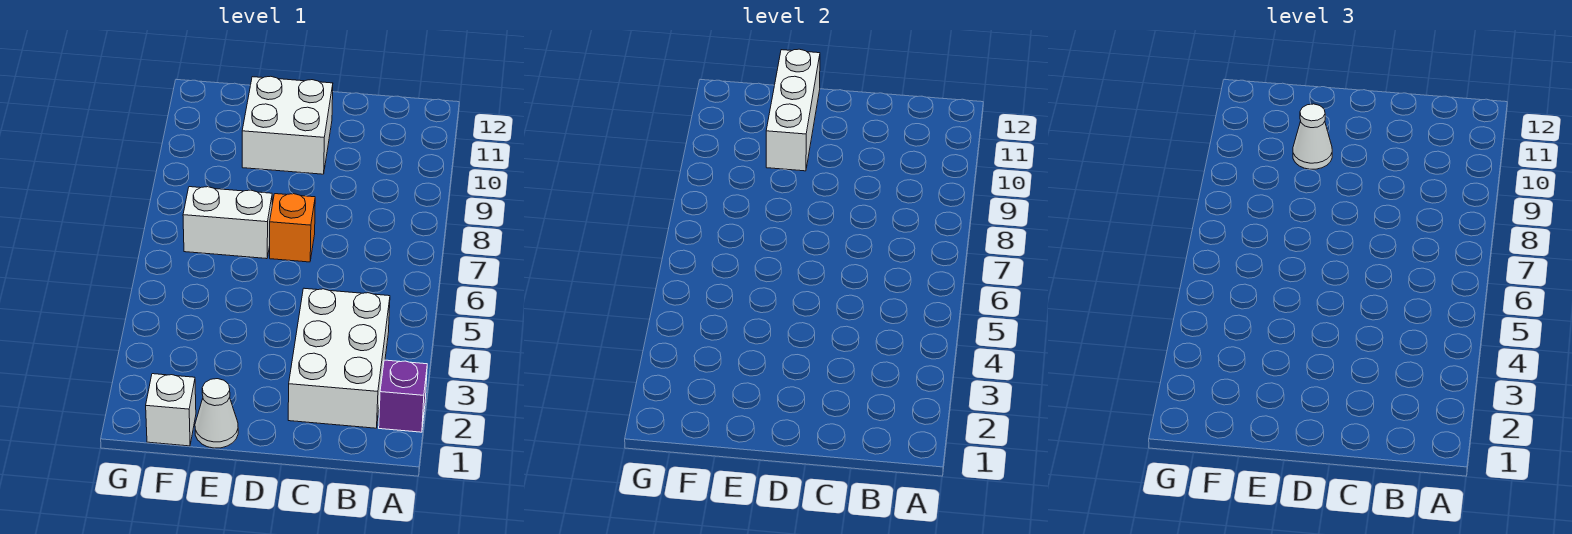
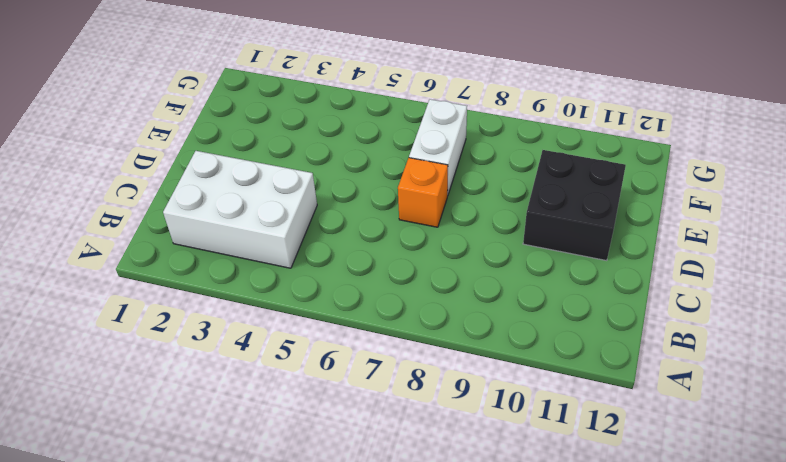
black 2x2 brick [523,150,626,261] -> white 2x2 brick [242,76,333,174]
none -> purple 1x1 brick [379,360,427,432]
none -> white 1x1 cone [195,379,238,448]

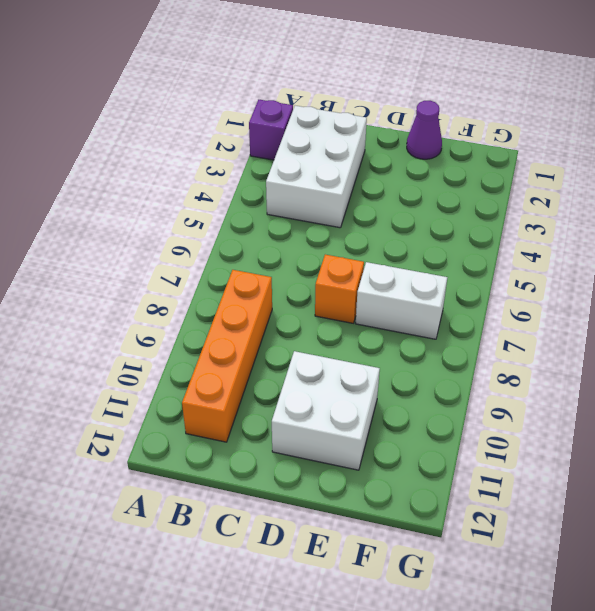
orange 1x4 brick [182,270,272,442] -> none
purple 1x1 cone [407,101,442,159] -> white 1x1 cone [195,379,238,448]
none -> white 1x1 brick [146,374,196,446]
none -> white 1x3 brick [766,49,820,171]

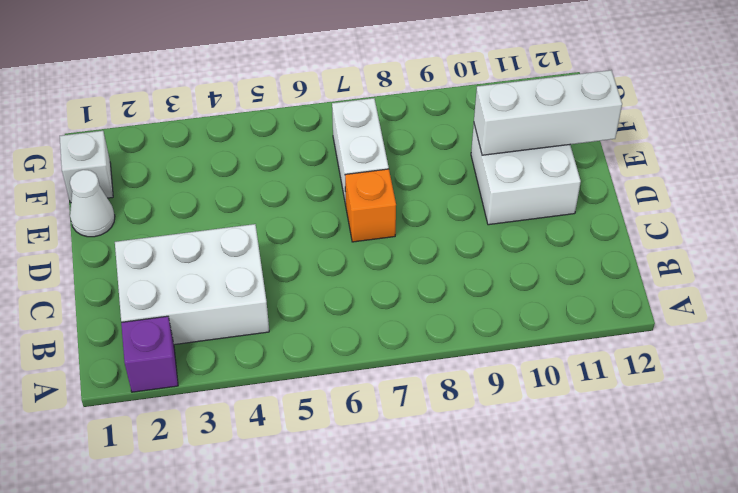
none -> white 1x1 cone [1293,104,1332,169]

